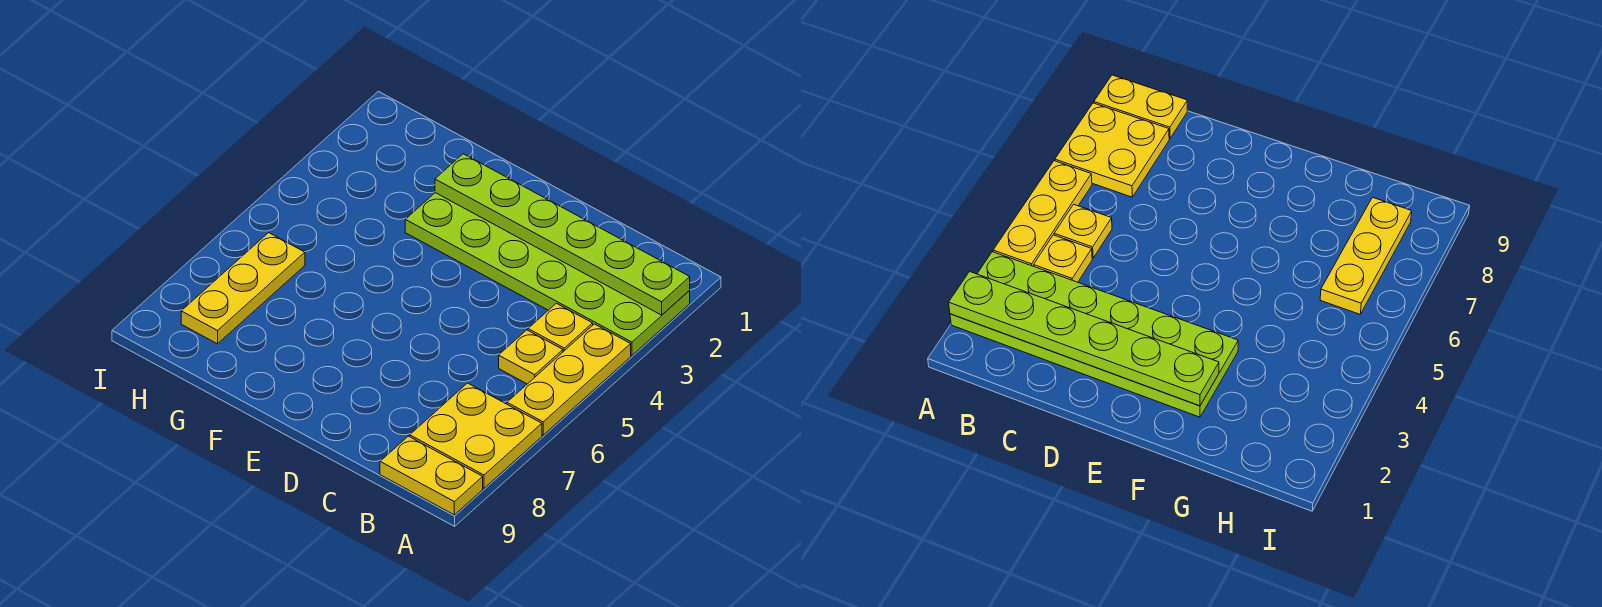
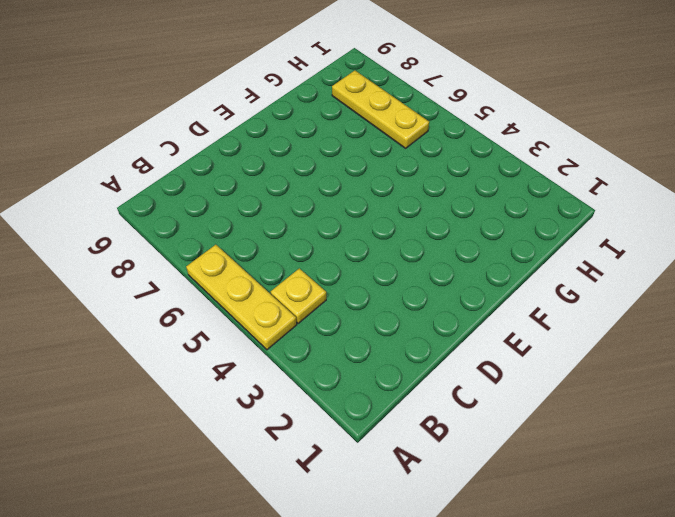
none -> lime 2x6 plate [405,193,690,355]
none -> yellow 2x2 plate [410,383,542,488]

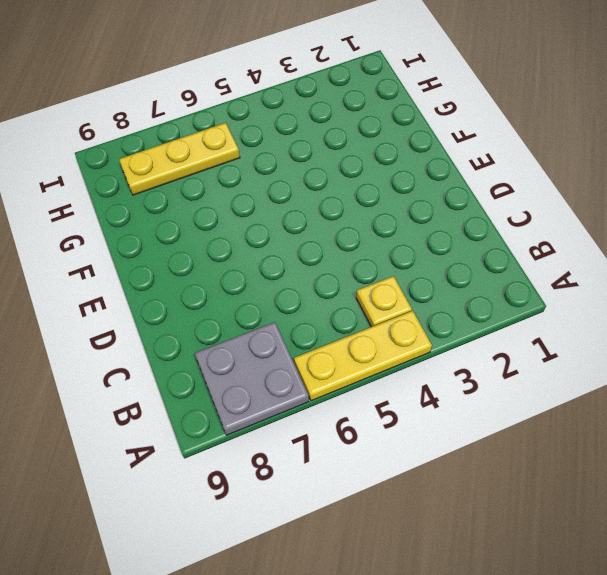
grey 2x2 plate [195,322,309,435] -> yellow 2x2 plate [410,383,542,488]
none -> lime 2x6 plate [405,193,690,355]
none -> yellow 1x2 plate [380,436,483,515]

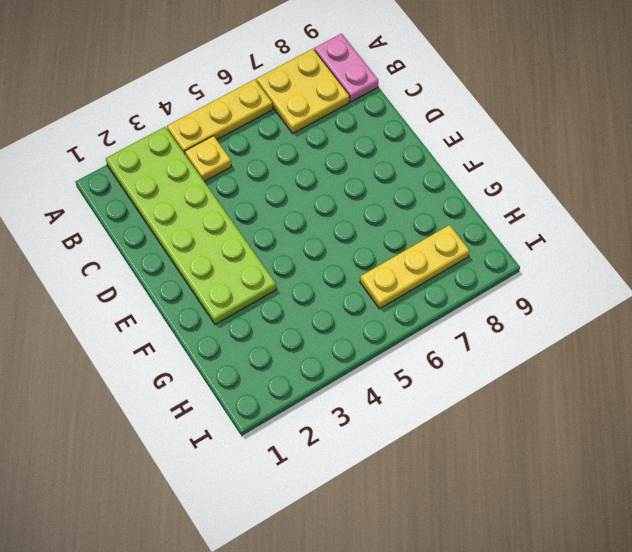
pink 1x2 plate [314,34,378,102] -> yellow 1x2 plate [380,436,483,515]
none -> yellow 1x1 plate [499,330,563,384]
none -> lime 1x6 plate [435,154,690,315]

